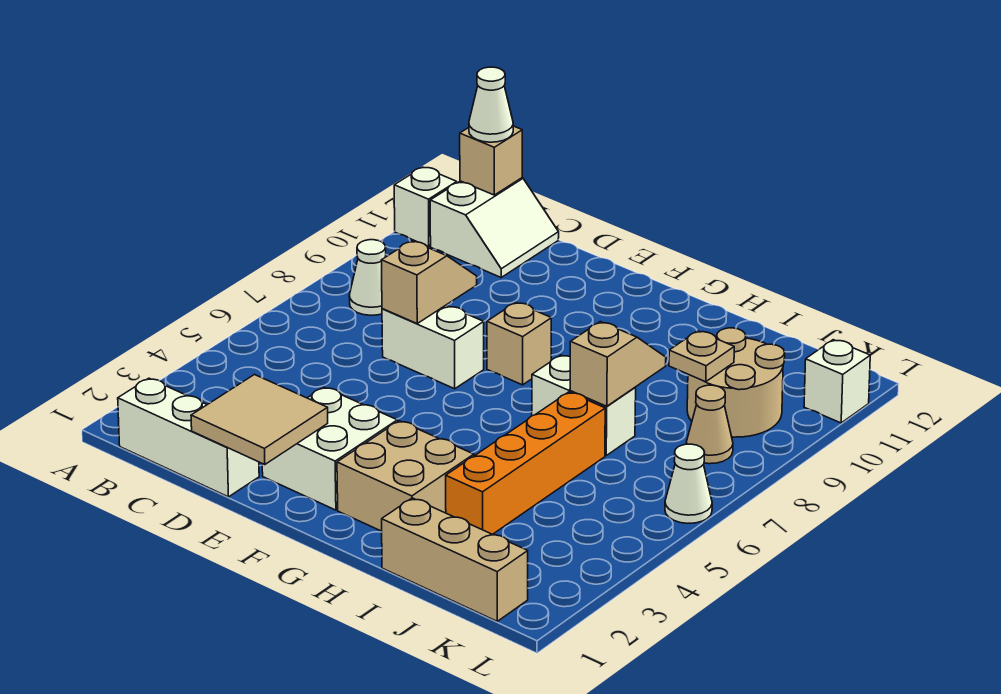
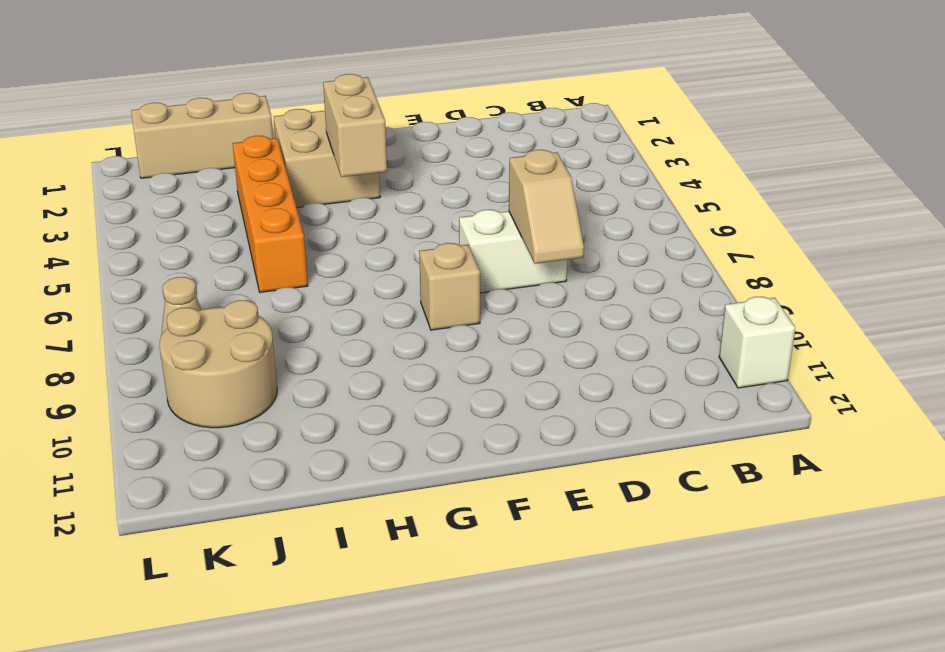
tan 1x2 brick [323,74,387,177] -> none
none -> white 1x3 brick [118,378,259,497]
none -> white 1x1 cone [349,240,386,315]
none -> white 2x2 slope [430,178,559,277]

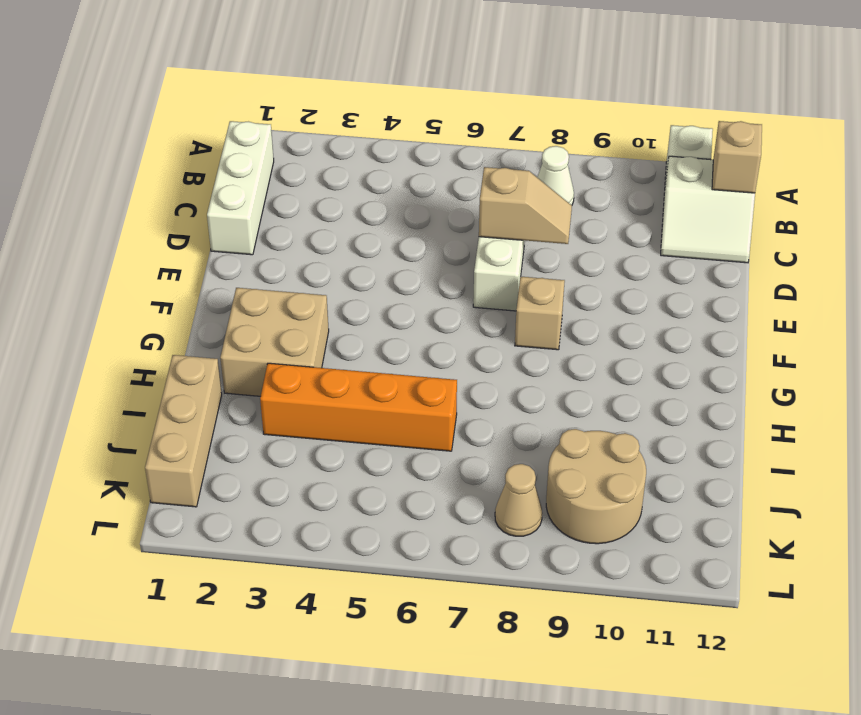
none -> white 2x2 brick [262,387,397,510]
none -> white 1x2 brick [532,355,636,455]
none -> white 1x1 cone [665,444,712,523]

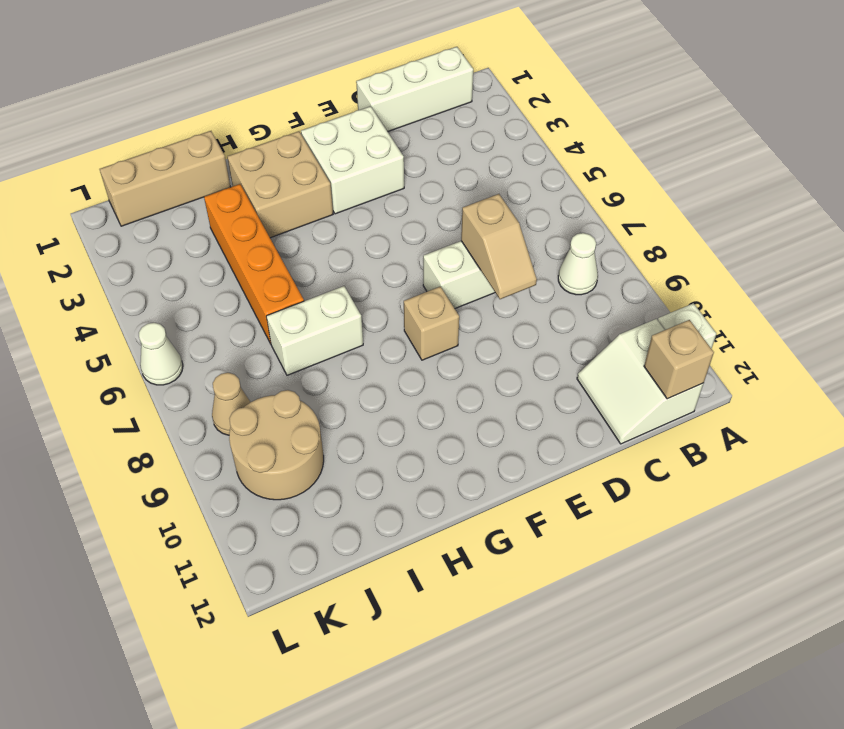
none -> white 1x1 brick [804,340,870,423]
none -> tan 2x2 tile [191,375,328,465]
none -> tan 1x2 slope [570,322,666,406]

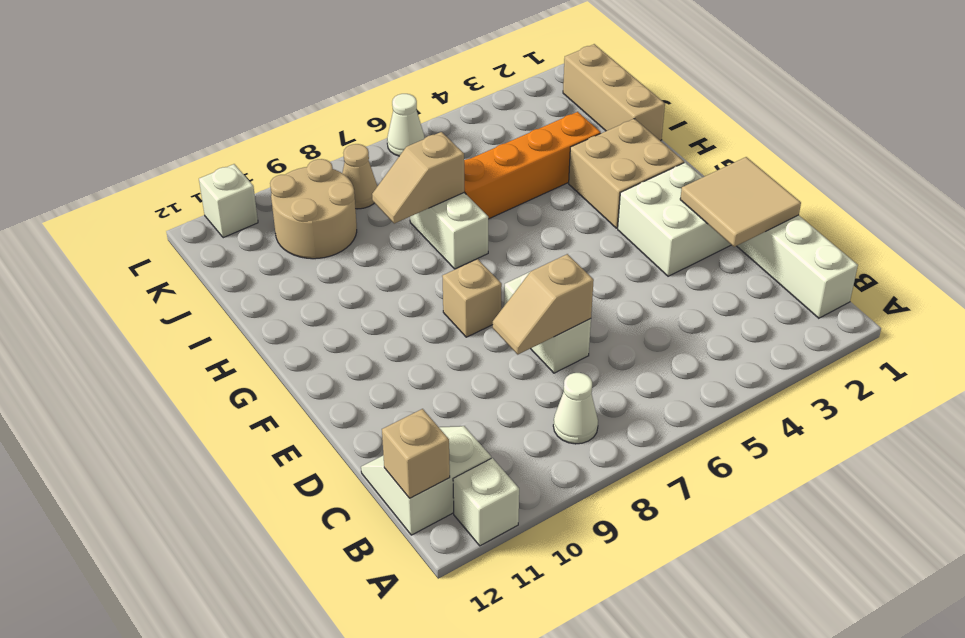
none -> tan 1x1 plate [669,331,734,382]
none -> white 1x1 cone [469,67,513,142]

